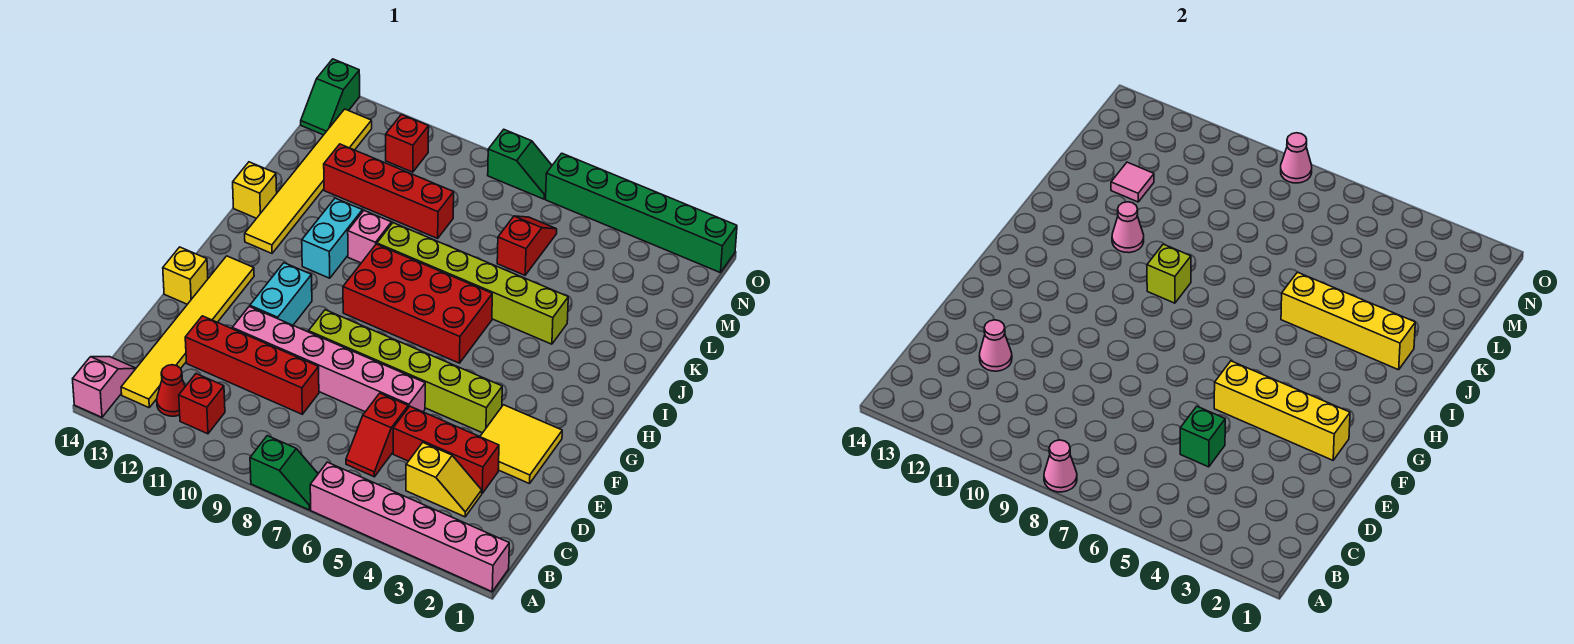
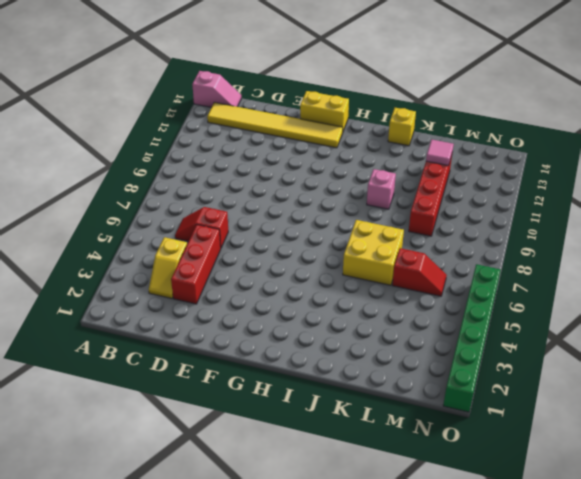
yellow 1x2 brick [300,91,349,131] -> yellow 1x1 brick [163,247,208,304]
yellow 2x2 brick [343,220,404,285] -> lime 1x6 brick [377,223,568,344]
none -> pink 1x6 brick [310,462,509,592]
none -> green 1x2 slope [250,436,318,510]
none -> red 1x1 brick [179,374,225,434]
none -> red 1x1 cone [157,365,185,416]

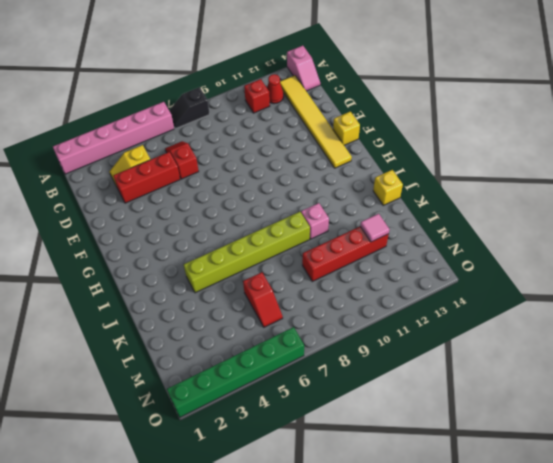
black 1x2 slope [169,87,209,129] -> green 1x2 slope [250,436,318,510]
none -> red 1x4 brick [185,316,319,414]
none -> yellow 2x2 tile [480,405,562,484]
none -> pink 1x6 brick [232,307,425,412]
none -> lime 1x6 brick [309,310,502,433]

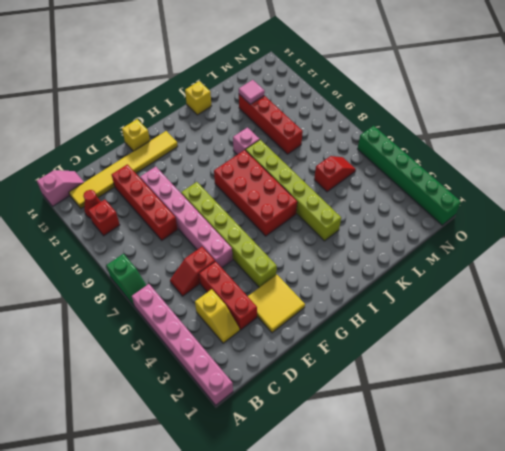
none -> cyan 1x2 brick [250,263,312,325]
none -> cyan 1x2 brick [302,198,362,278]
none -> yellow 1x6 tile [245,109,372,253]
none -> red 1x1 brick [386,115,429,172]

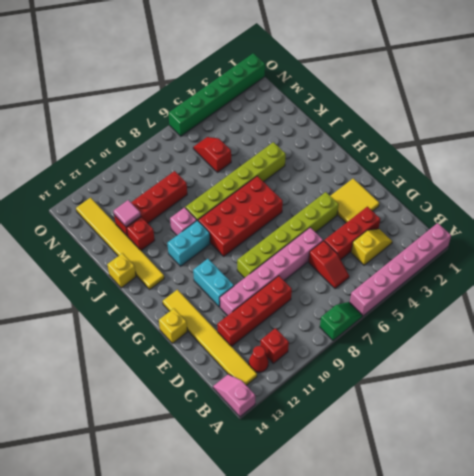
cyan 1x2 brick [167,220,210,266] -> cyan 1x2 brick turned to [302,198,362,278]
red 1x1 brick [127,217,155,250] -> red 1x1 brick moved to [386,115,429,172]
none -> green 1x2 slope [301,59,360,135]
none -> green 1x2 slope [488,130,552,199]
none -> pink 1x1 cone [1044,440,1077,492]
none -> green 1x1 brick [1180,406,1225,467]

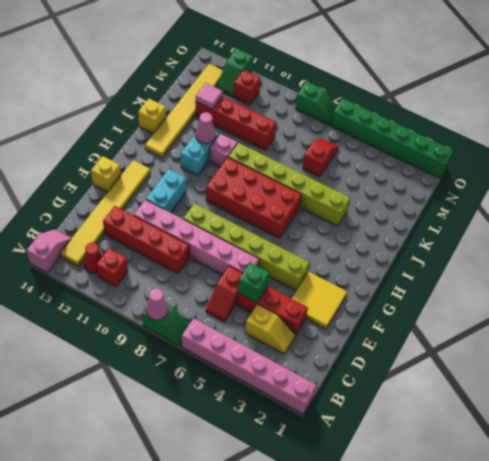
green 1x2 slope [216,48,253,97] -> green 1x2 slope moved to [301,59,360,135]
none -> pink 1x1 cone [980,320,1012,371]
none -> yellow 1x4 brick [1214,361,1350,460]
none -> lime 1x1 brick [1147,244,1191,303]
none -> yellow 1x4 brick [1281,272,1415,370]

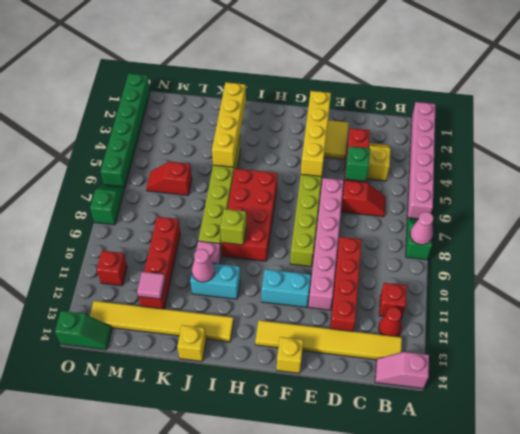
none -> pink 1x1 cone [980,320,1012,371]
none -> pink 1x1 cone [1281,133,1312,183]

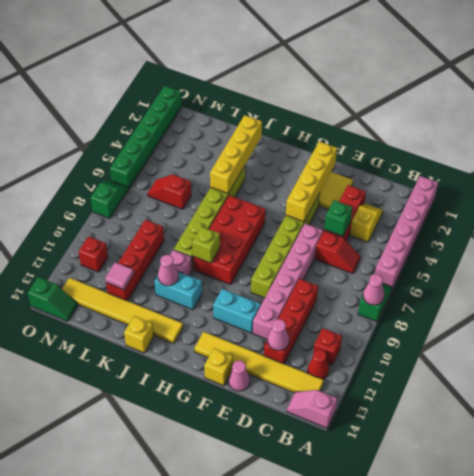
pink 1x1 cone [229,361,250,391] -> pink 1x1 cone moved to [1281,133,1312,183]

